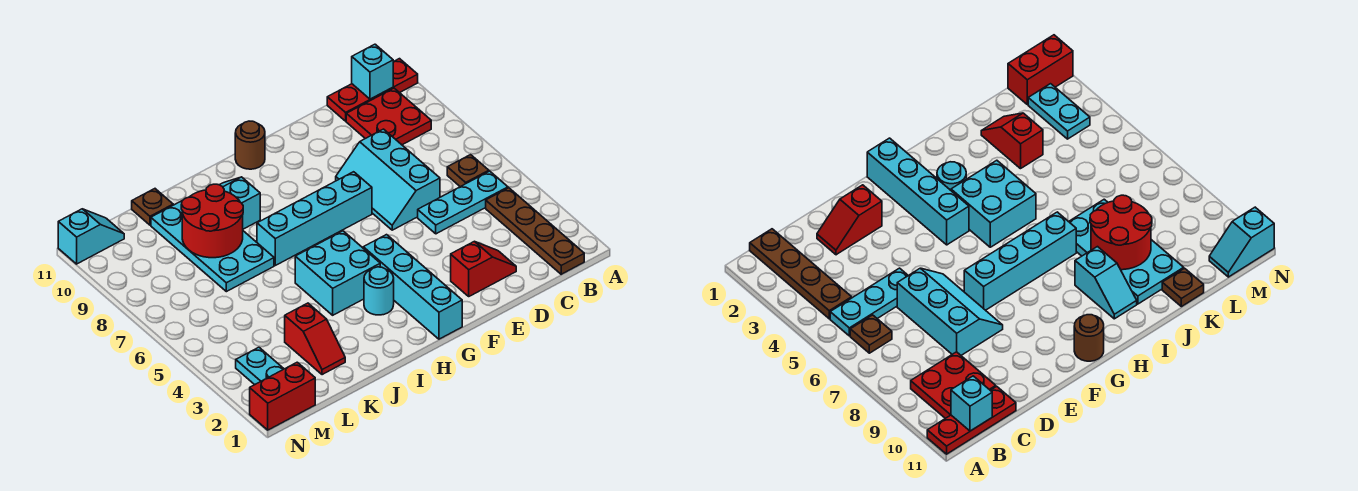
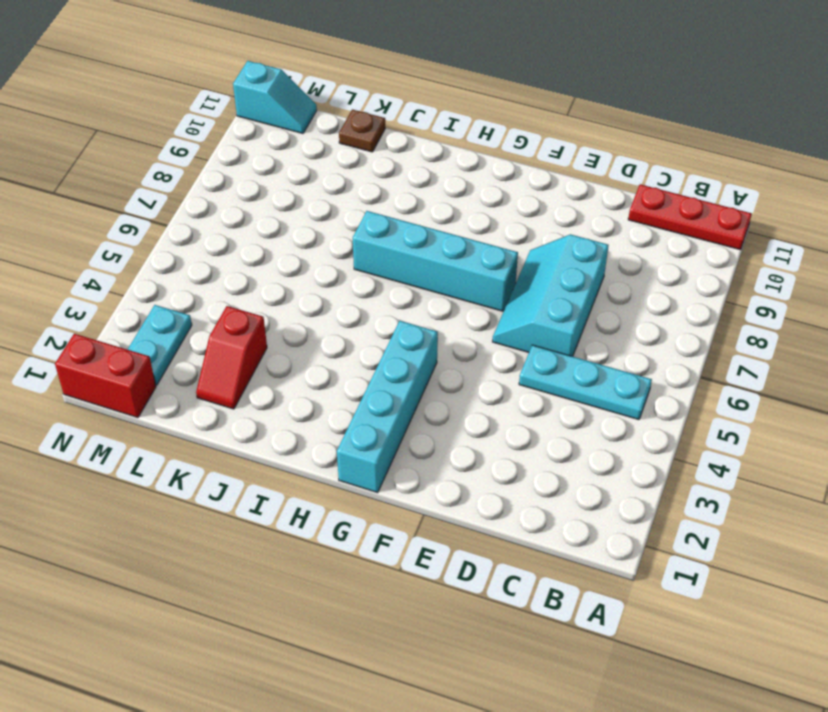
none -> brown 1x4 plate [486,188,584,274]
none -> brown 1x1 plate [447,155,489,187]
none -> red 2x2 plate [346,88,431,145]

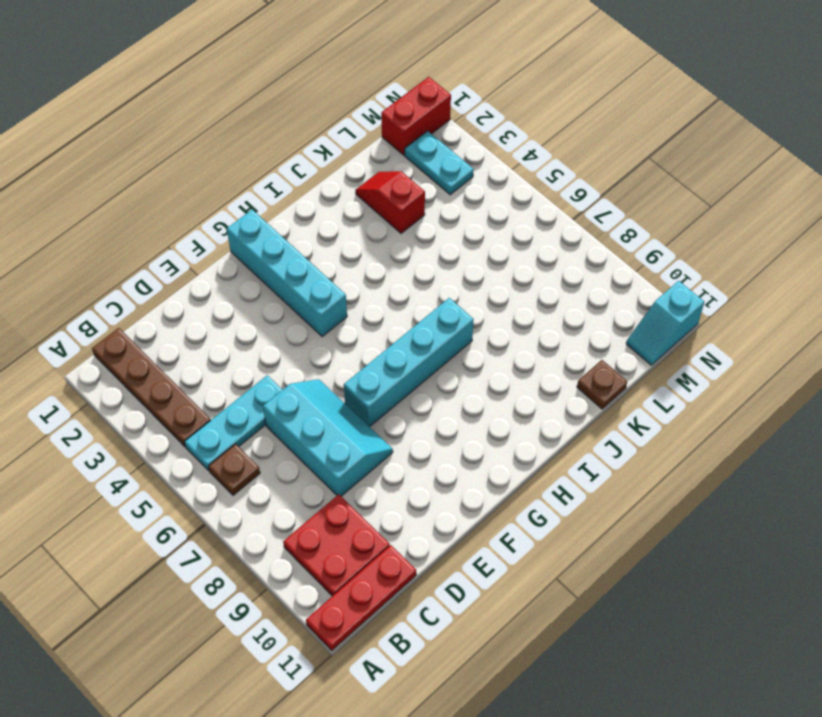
none -> red 1x2 slope [451,241,516,296]
none -> brown 1x1 round brick [235,121,265,169]
none -> cyan 1x1 round brick [364,267,394,315]

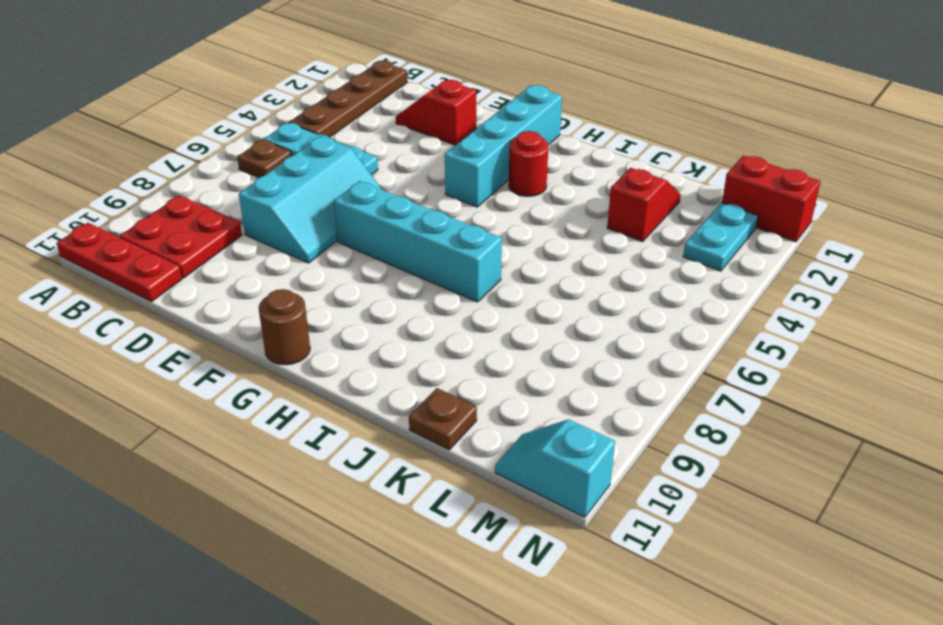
red 1x1 round brick [509,131,549,196] -> cyan 1x1 round brick [364,267,394,315]
none -> cyan 2x2 brick [295,231,380,315]
none -> cyan 1x2 slope [220,177,260,229]
none -> cyan 2x4 plate [151,201,274,292]

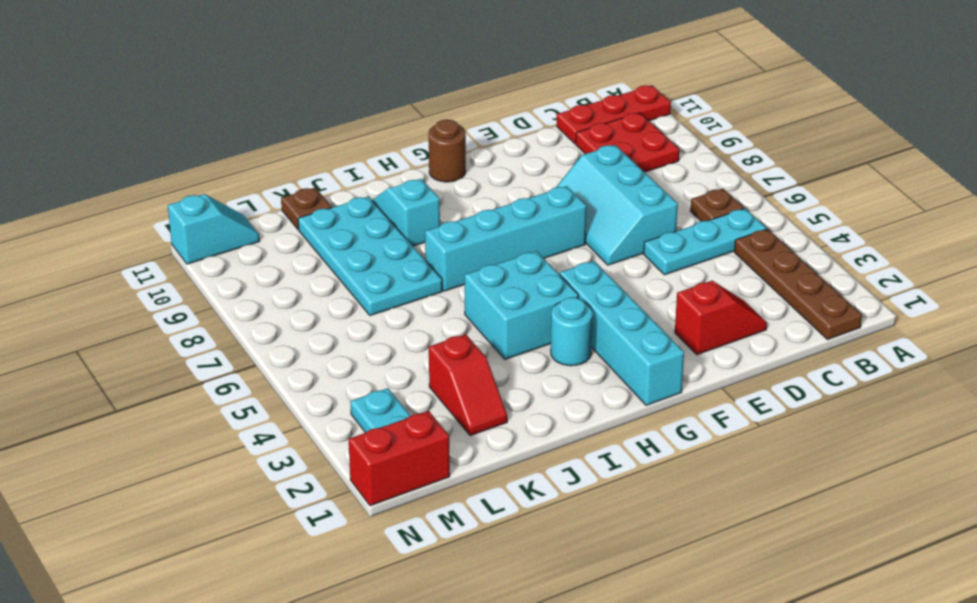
none -> cyan 1x1 brick [352,44,393,99]
none -> red 2x2 round brick [181,184,243,258]

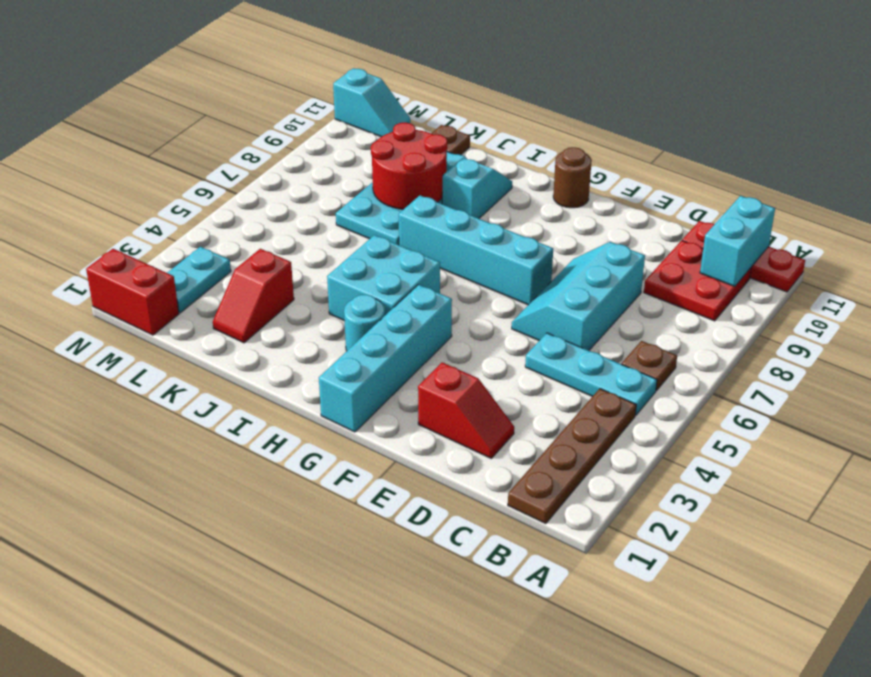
cyan 1x2 brick [700,196,775,287] -> cyan 1x1 brick [352,44,393,99]

